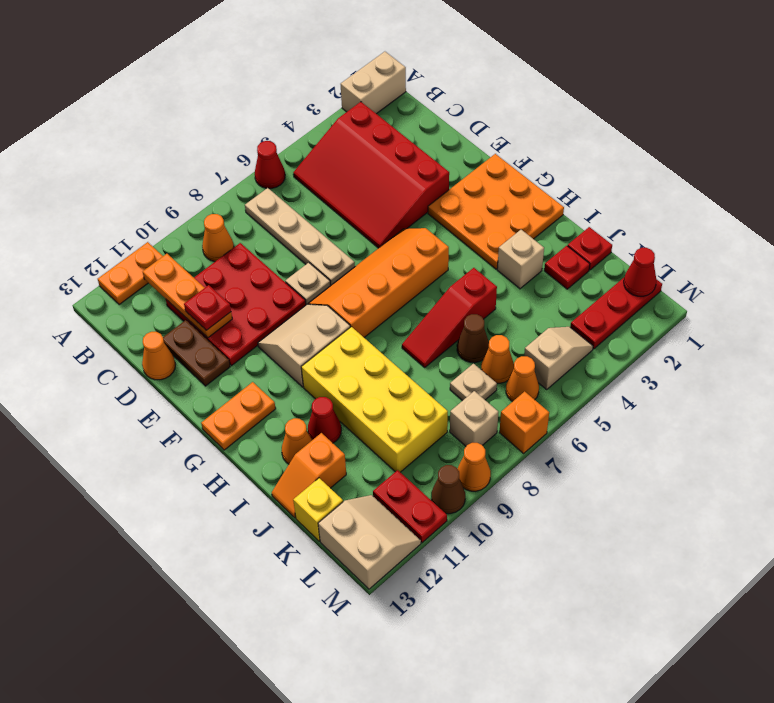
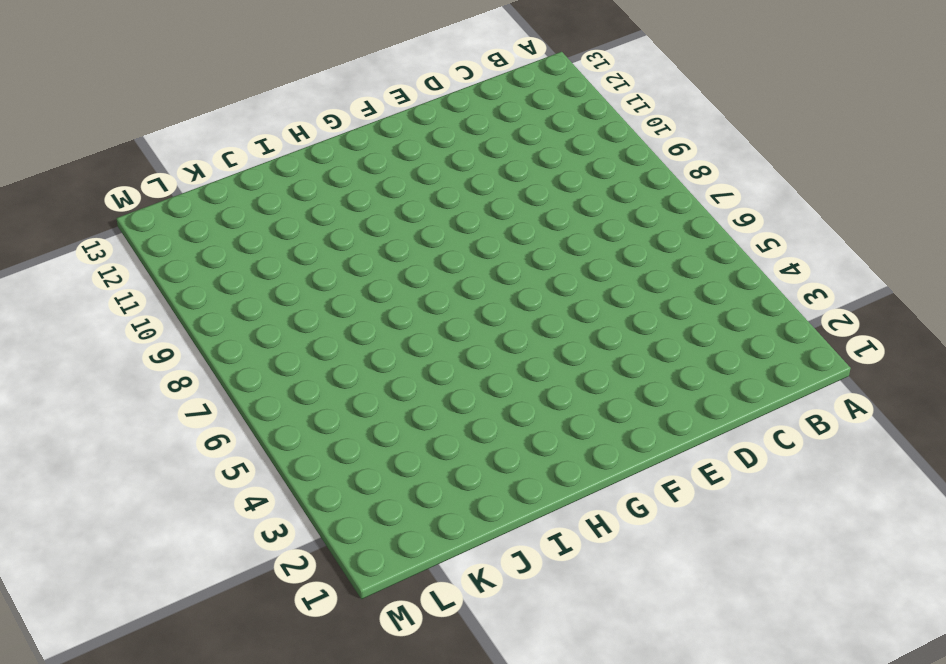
none -> tan 1x2 brick [341,52,406,114]
none -> red 1x1 cone [255,141,285,189]
none -> orange 1x2 plate [98,242,163,305]
none -> red 3x4 slope [293,102,449,248]

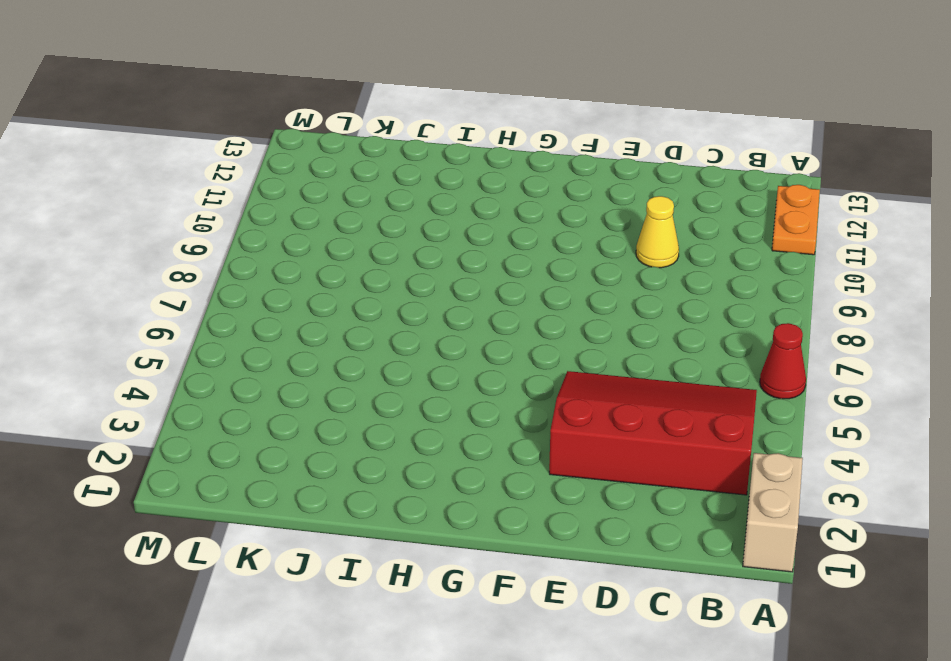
yellow 1x1 cone [636,196,679,268] -> red 3x3 plate [166,243,306,366]
none -> tan 1x4 plate [245,188,355,285]
none -> orange 1x1 cone [202,214,234,262]
none -> brown 1x2 plate [163,320,230,386]
none -> orange 1x1 cone [142,332,175,380]

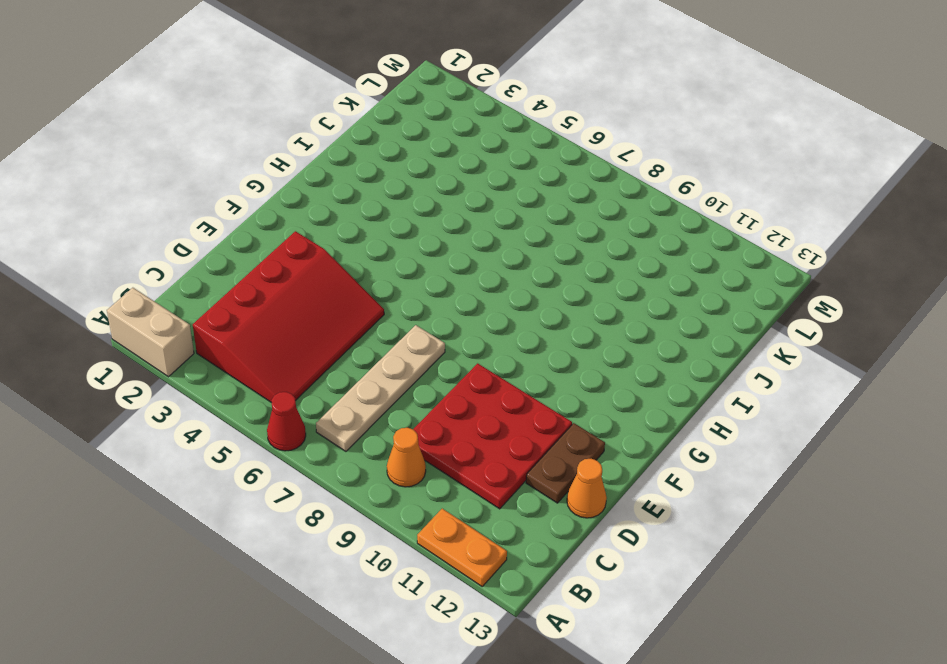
none -> tan 1x1 plate [285,263,331,305]
none -> orange 3x3 plate [428,154,564,269]
none -> orange 2x4 slope [308,228,449,337]
none -> tan 2x2 slope [258,304,350,387]

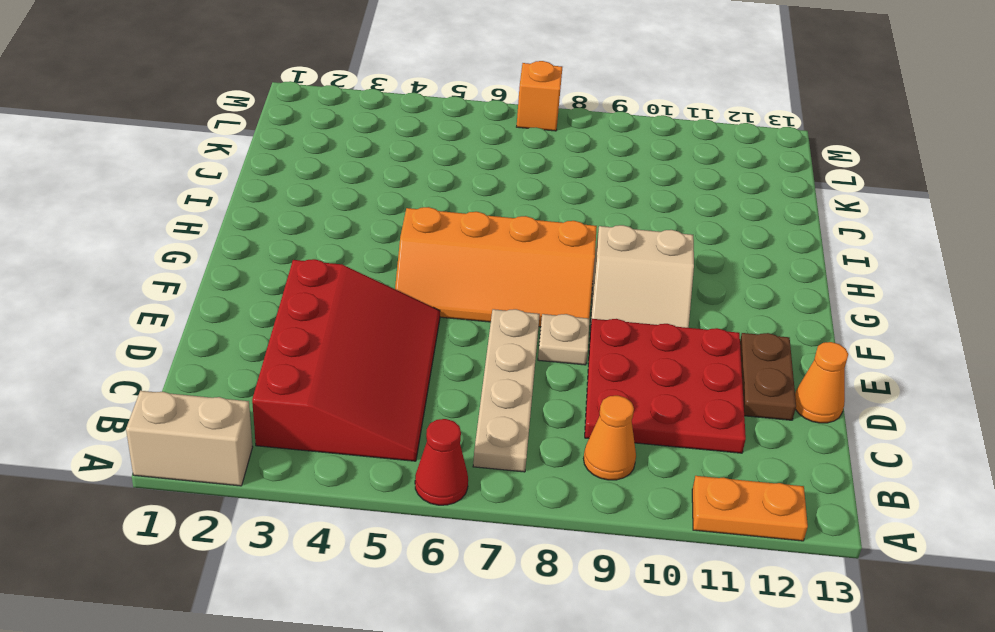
none -> orange 3x3 plate [428,154,564,269]
none -> orange 1x2 plate [201,382,276,450]
none -> yellow 2x4 brick [301,327,448,472]
none -> tan 1x1 brick [497,230,544,289]

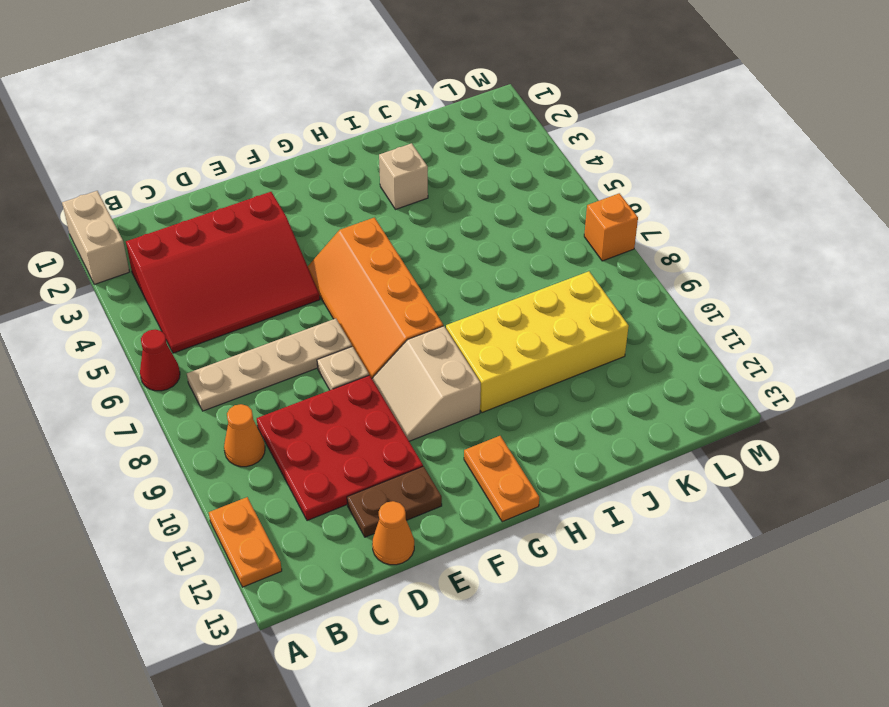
none -> orange 3x3 plate [428,154,564,269]
none -> red 1x3 slope [402,268,497,367]
none -> red 1x1 cone [308,397,341,443]
none -> orange 1x1 cone [282,418,312,464]

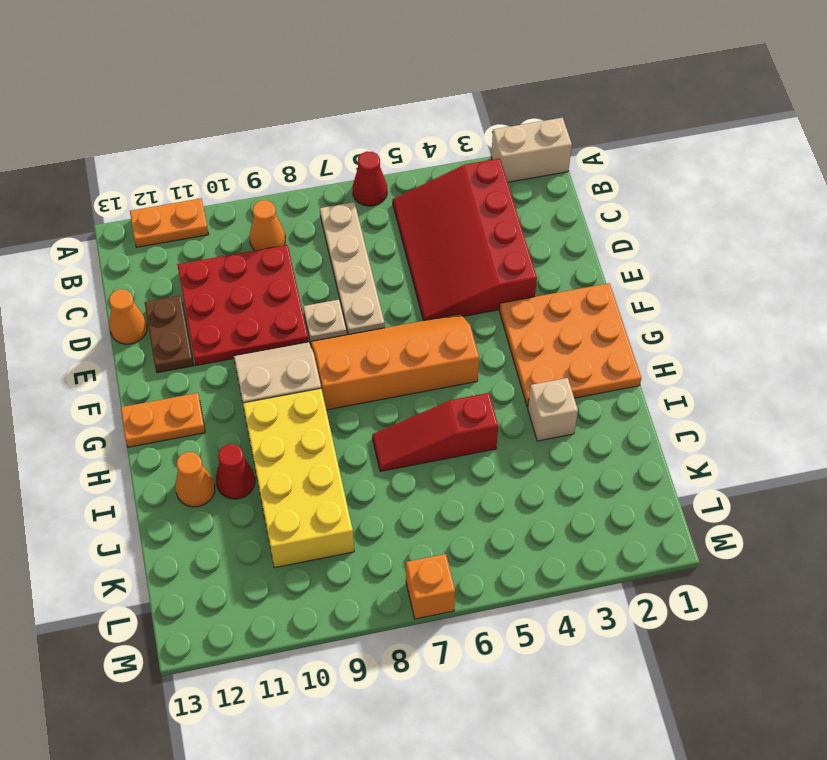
none -> red 1x1 plate [568,227,612,270]
none -> red 1x1 plate [544,246,590,289]
none -> brown 1x1 cone [457,314,489,363]
none -> orange 1x2 slope [272,433,346,518]

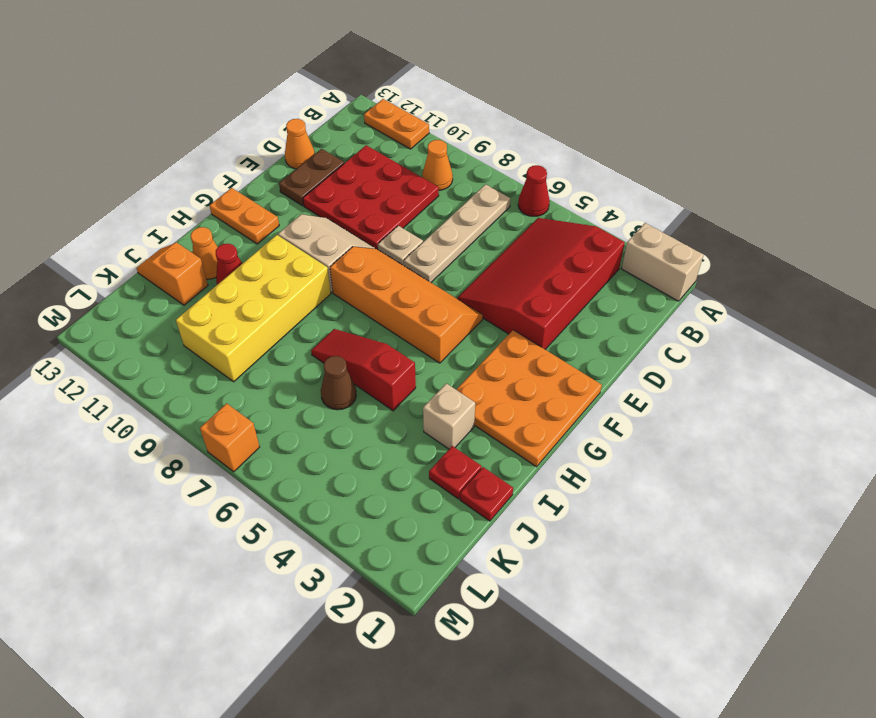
none -> orange 1x1 cone [481,335,514,383]
none -> tan 1x1 plate [450,364,497,401]
none -> yellow 1x1 brick [293,478,343,541]
none -> red 1x3 plate [570,278,662,349]

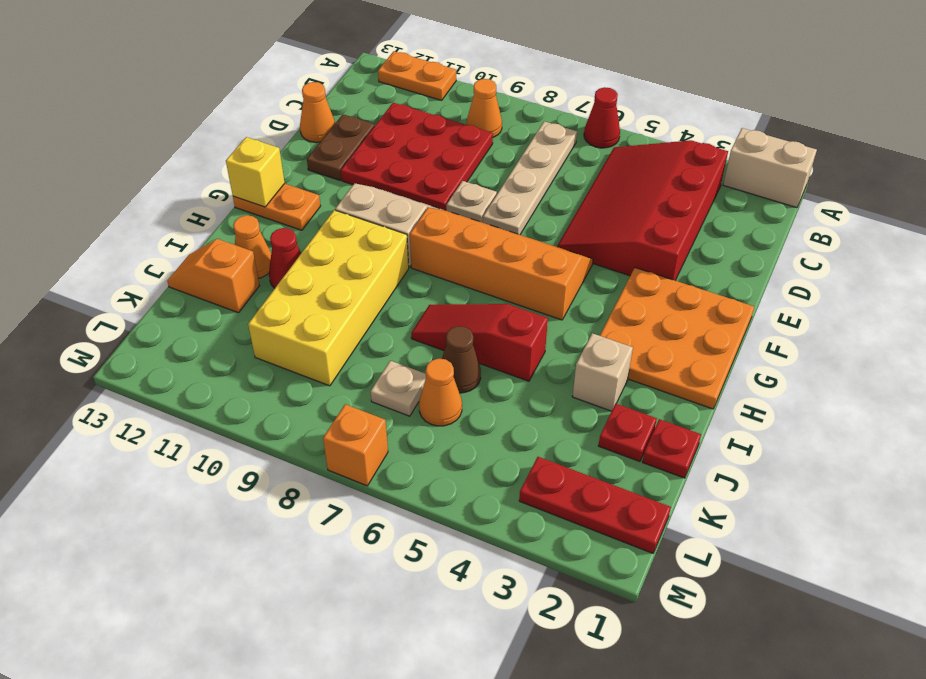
yellow 1x1 brick [226,137,285,207] -> yellow 1x1 brick moved to [293,478,343,541]
none -> tan 1x2 slope [524,327,593,389]
none -> orange 1x1 cone [506,356,539,402]
none -> tan 1x1 brick [450,391,498,446]
none -> red 1x2 plate [373,470,447,543]

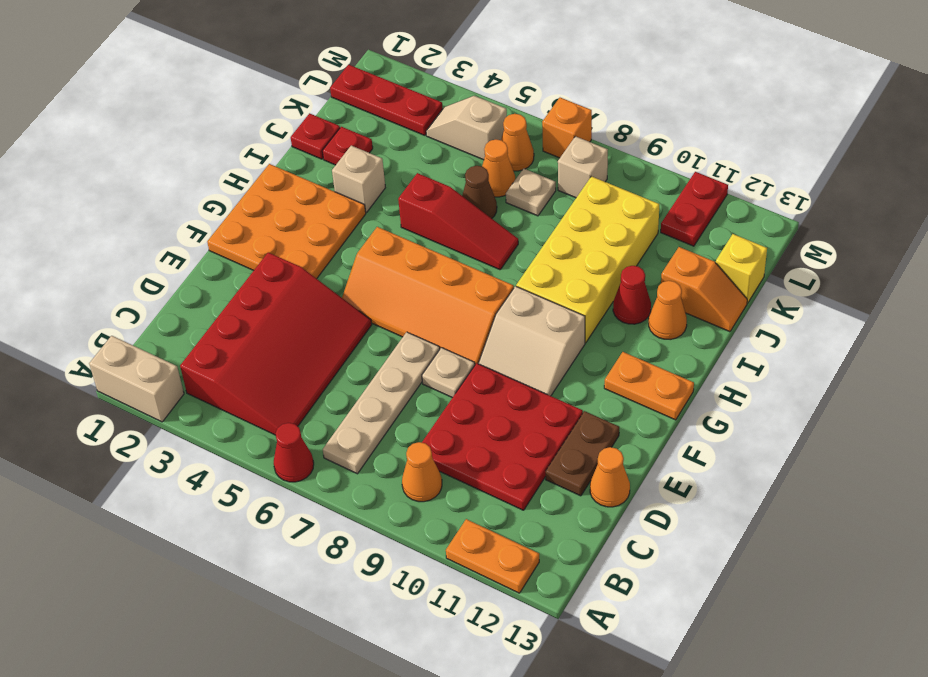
none -> tan 2x2 slope [318,495,421,589]
none -> orange 1x1 cone [458,443,491,491]
none -> brown 1x1 cone [431,465,465,514]
none -> orange 1x3 plate [143,254,232,338]

